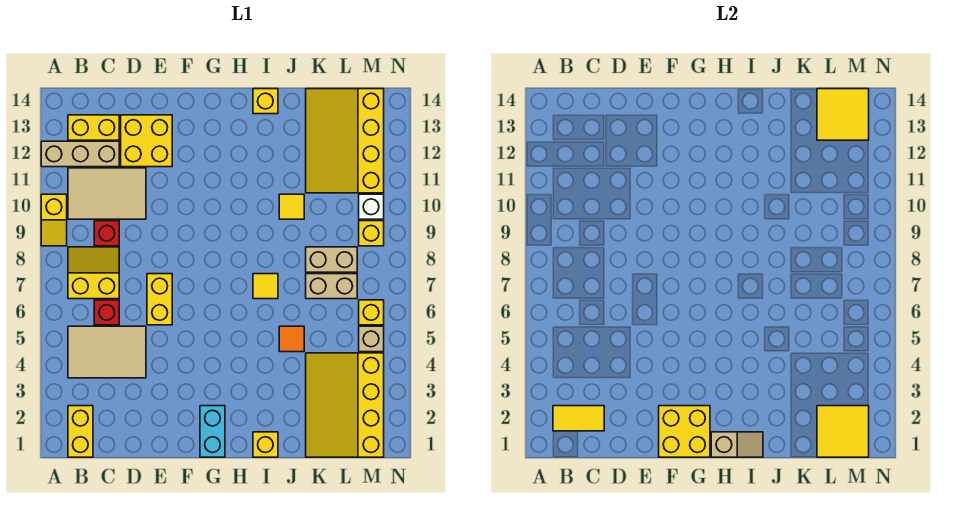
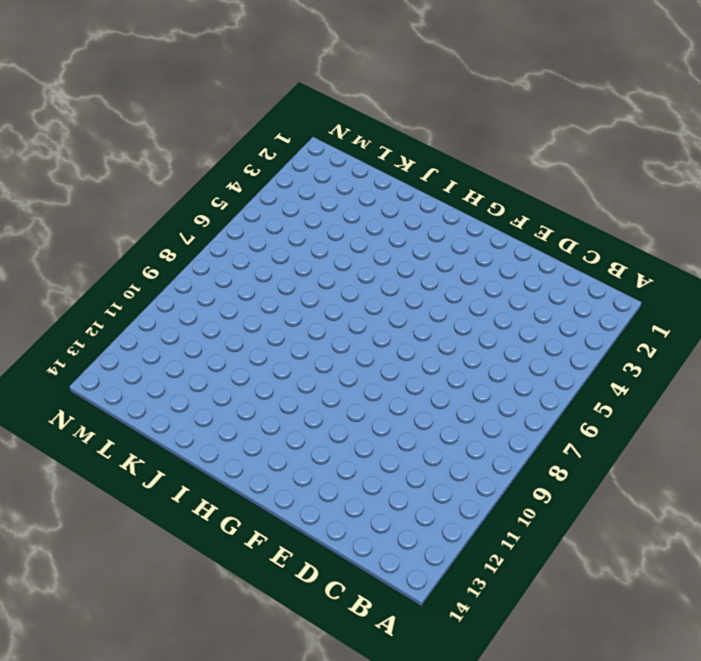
none -> yellow 1x2 slope [41,194,67,246]
none -> tan 1x3 brick [41,141,119,167]
none -> yellow 1x2 brick [68,406,93,457]
none -> tan 2x3 tile [68,326,146,378]

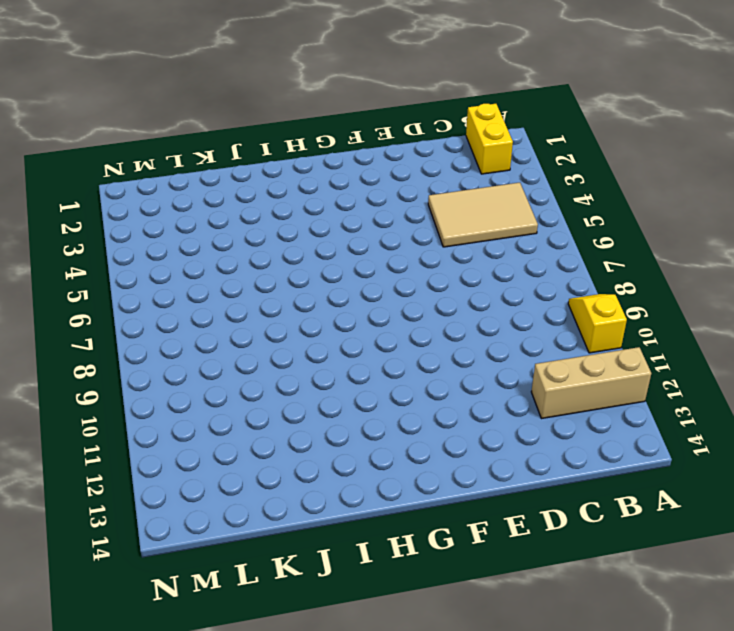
none -> yellow 2x2 slope [68,247,119,299]
none -> tan 2x3 tile [68,168,146,219]
none -> yellow 1x2 brick [68,115,119,140]
none -> red 1x1 brick [94,300,119,325]

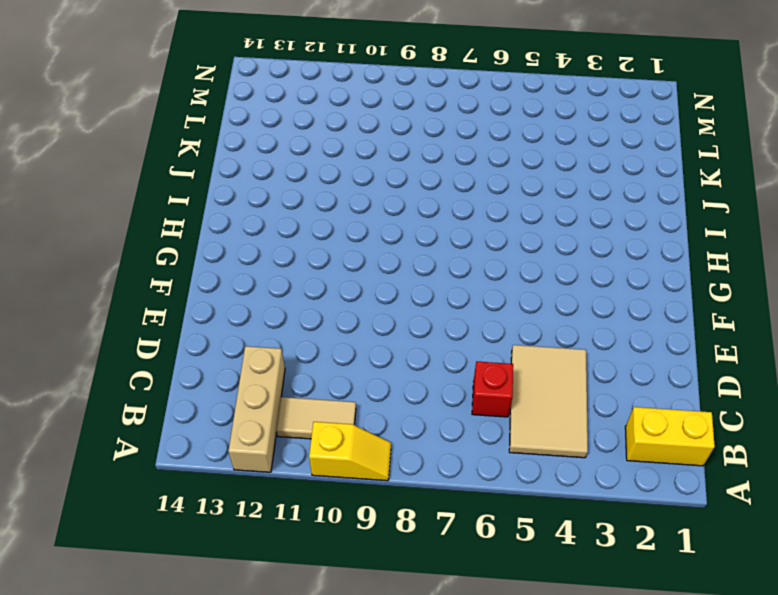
tan 1x2 tile [277,397,356,439] -> tan 2x3 tile [68,168,146,219]
none -> yellow 2x2 slope [68,247,119,299]
none -> yellow 1x2 brick [68,115,119,140]
none -> red 1x1 brick [94,221,119,246]
none -> yellow 2x2 brick [121,115,172,167]

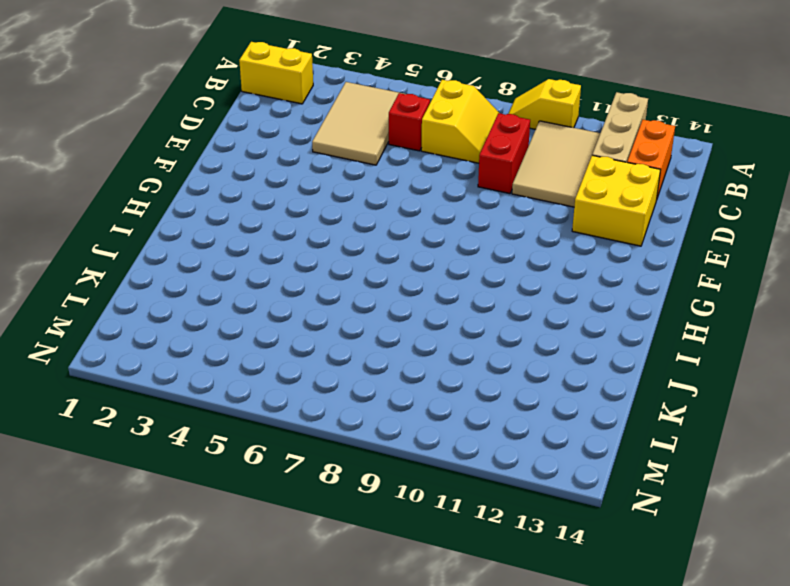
orange 1x2 brick [627,120,675,198] -> yellow 1x2 brick [68,115,119,140]
red 1x2 brick [478,113,530,194] -> red 1x1 brick [94,221,119,246]
none -> yellow 1x2 brick [147,274,172,325]
none -> cyan 1x2 brick [200,406,225,457]
none -> yellow 1x1 brick [253,432,278,457]
none -> yellow 1x1 tile [253,274,278,299]

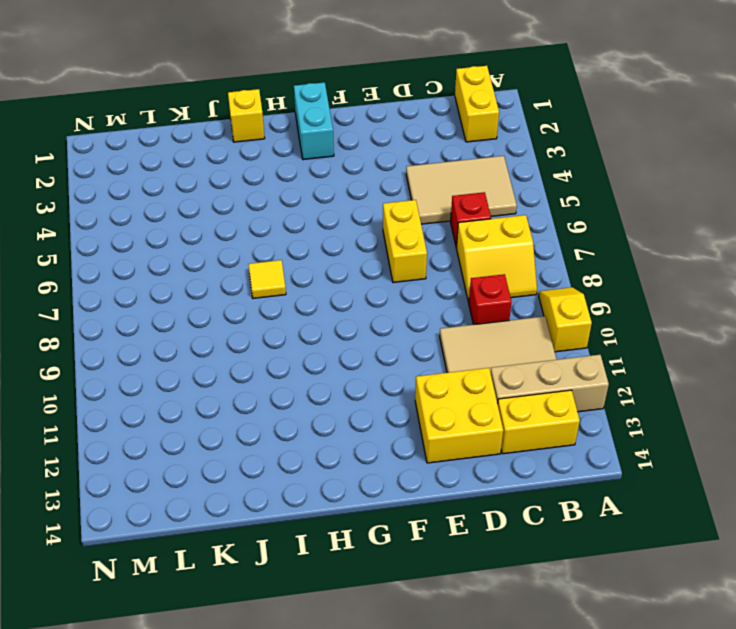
none -> yellow 1x1 brick [253,89,278,114]
none -> orange 1x1 tile [279,326,304,352]
none -> yellow 1x1 tile [279,194,304,219]
none -> yellow 3x4 slope [306,353,384,457]

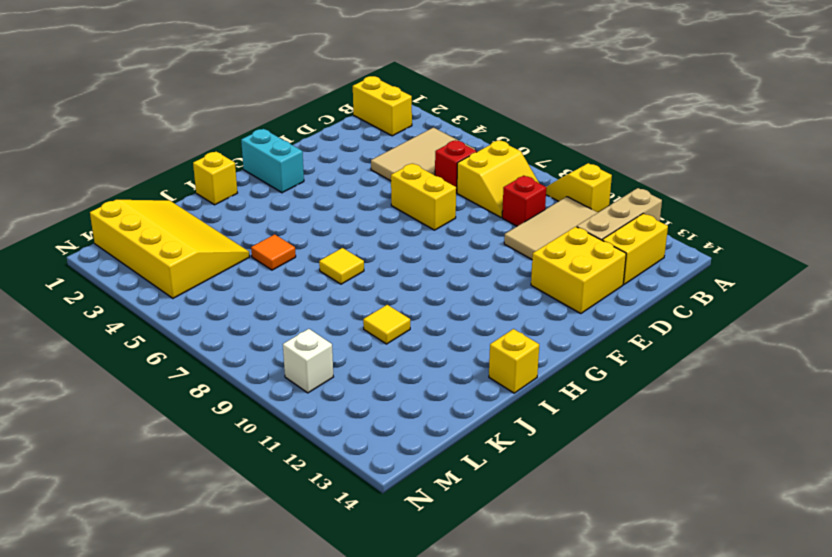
none -> tan 1x2 brick [306,274,357,299]
none -> tan 1x2 brick [306,247,357,272]
none -> yellow 3x4 slope [306,89,384,193]
none -> tan 1x1 brick [359,326,384,352]

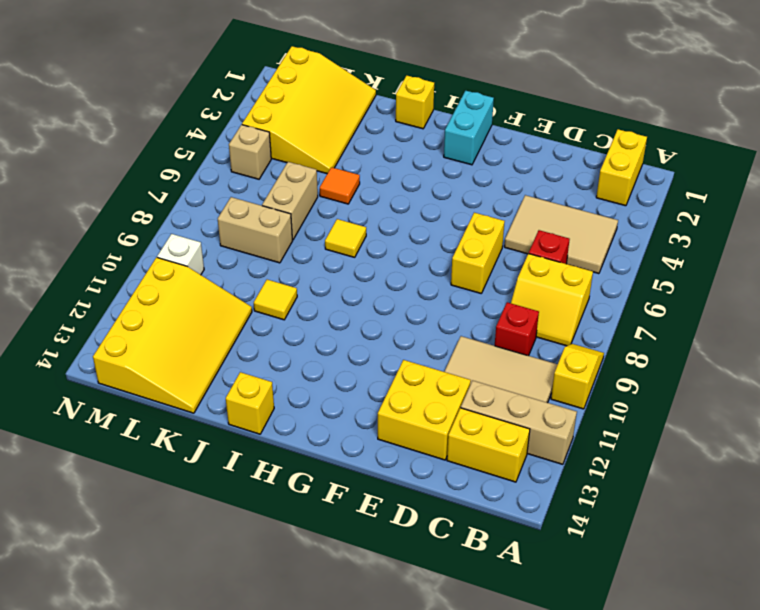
tan 1x2 brick [262,162,318,240] -> tan 1x2 brick turned to [306,274,357,299]
none -> yellow 1x1 brick [359,300,384,325]
none -> yellow 1x1 brick [359,221,384,246]
none -> yellow 1x2 tile [553,406,604,431]
none -> yellow 2x2 brick [659,406,710,457]

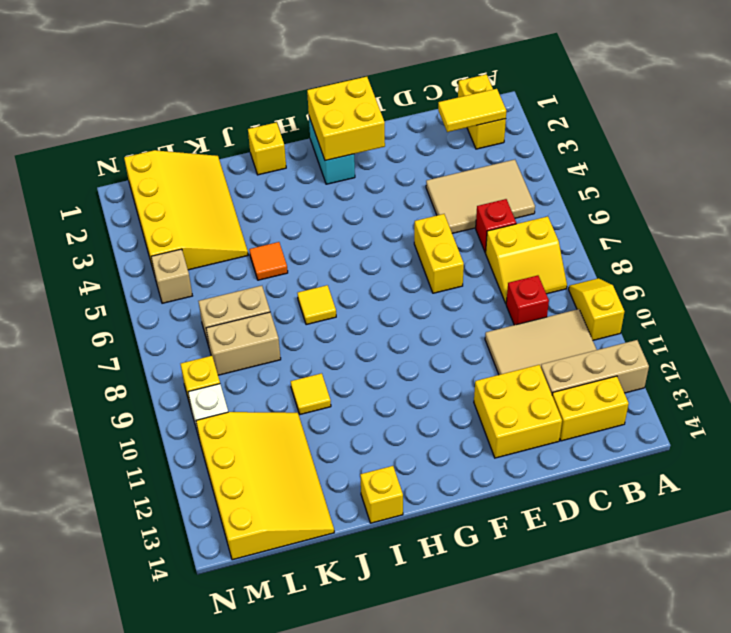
none -> yellow 1x1 brick [359,300,384,325]
none -> tan 1x2 slope [711,432,763,457]
none -> yellow 2x2 tile [817,406,869,457]
none -> yellow 2x2 tile [817,89,869,140]

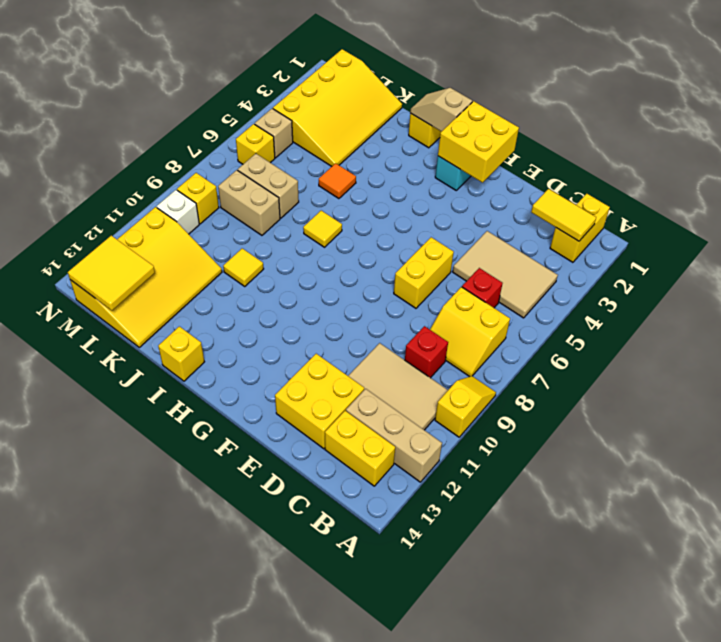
none -> yellow 2x2 tile [817,406,869,457]

